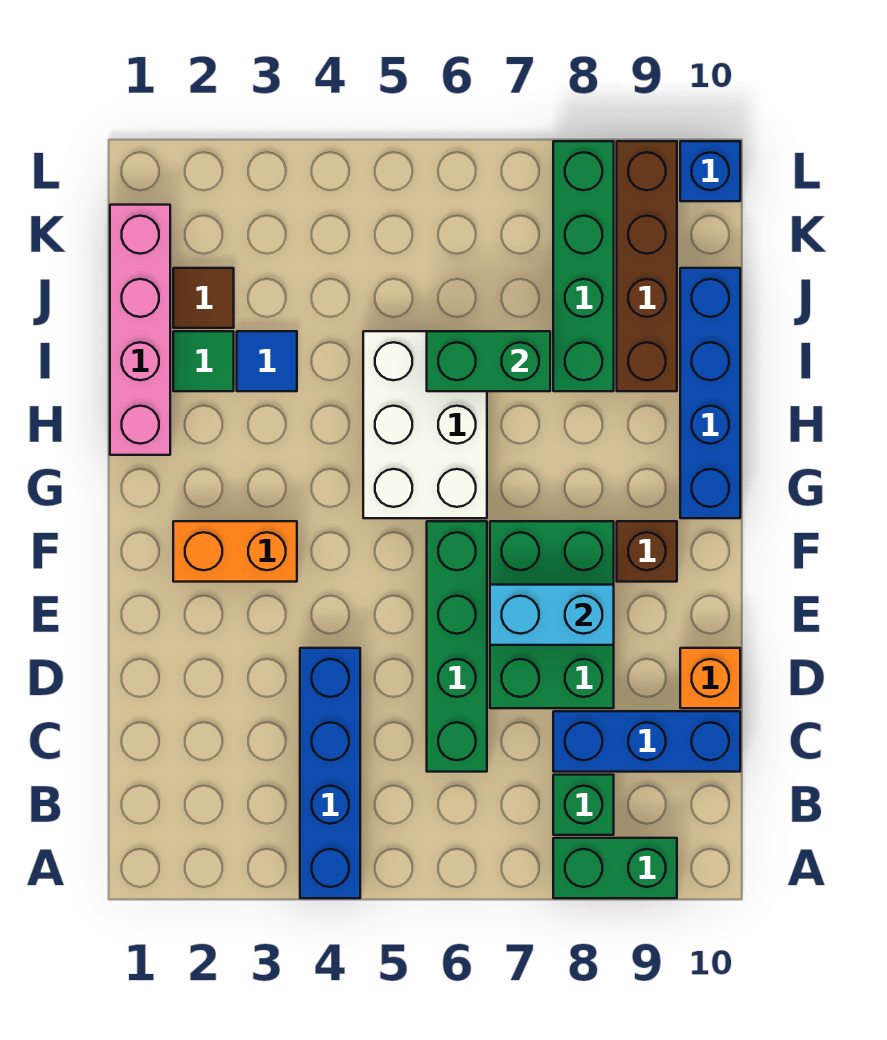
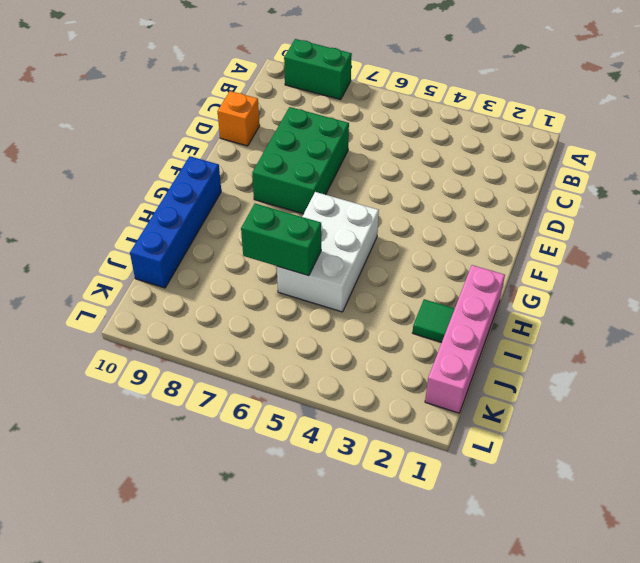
none -> blue 1x4 brick [300,648,360,898]
none -> green 1x1 brick [553,775,614,835]
none -> green 1x4 brick [427,521,487,772]

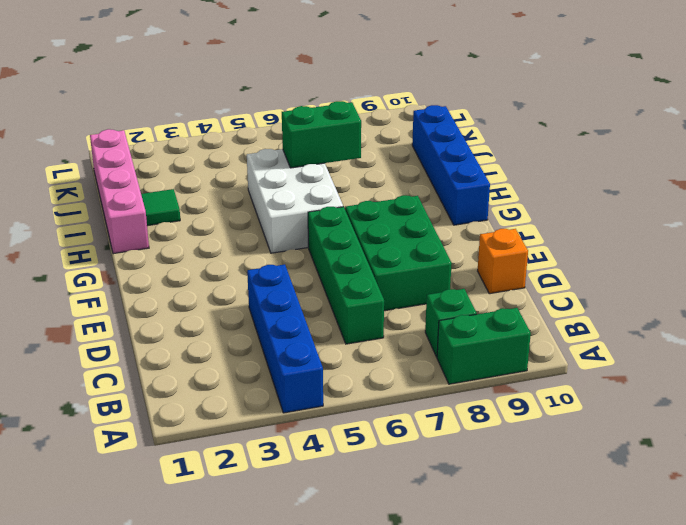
none -> blue 1x3 brick [553,711,740,772]
none -> orange 1x2 brick [173,521,297,582]
none -> brown 1x1 brick [617,521,677,582]

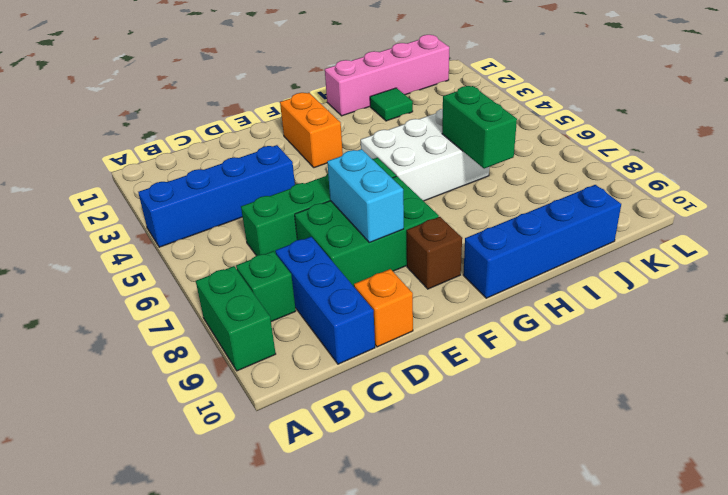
none -> blue 1x1 tile [237,331,297,391]
none -> green 1x4 brick [553,141,614,391]
none -> brown 1x4 brick [617,141,677,391]

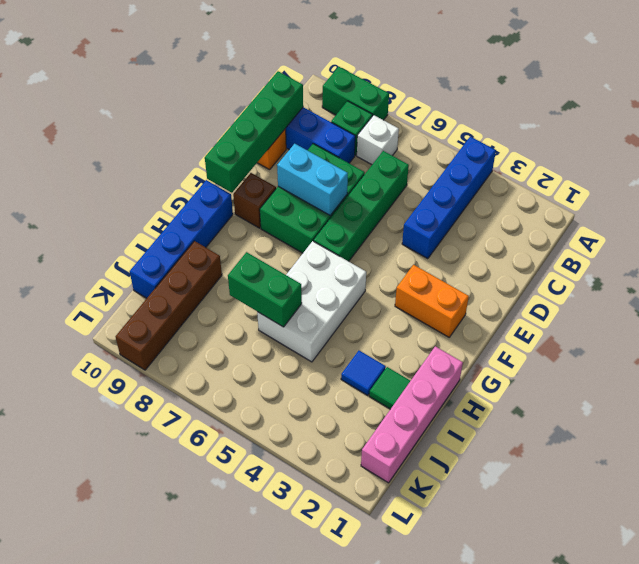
white 1x1 brick [357,115,399,165] -> none
green 1x4 brick [205,71,303,193] -> green 1x4 brick moved to [553,141,614,391]
none -> brown 1x1 tile [173,268,234,328]
none -> blue 1x1 brick [680,141,740,201]

